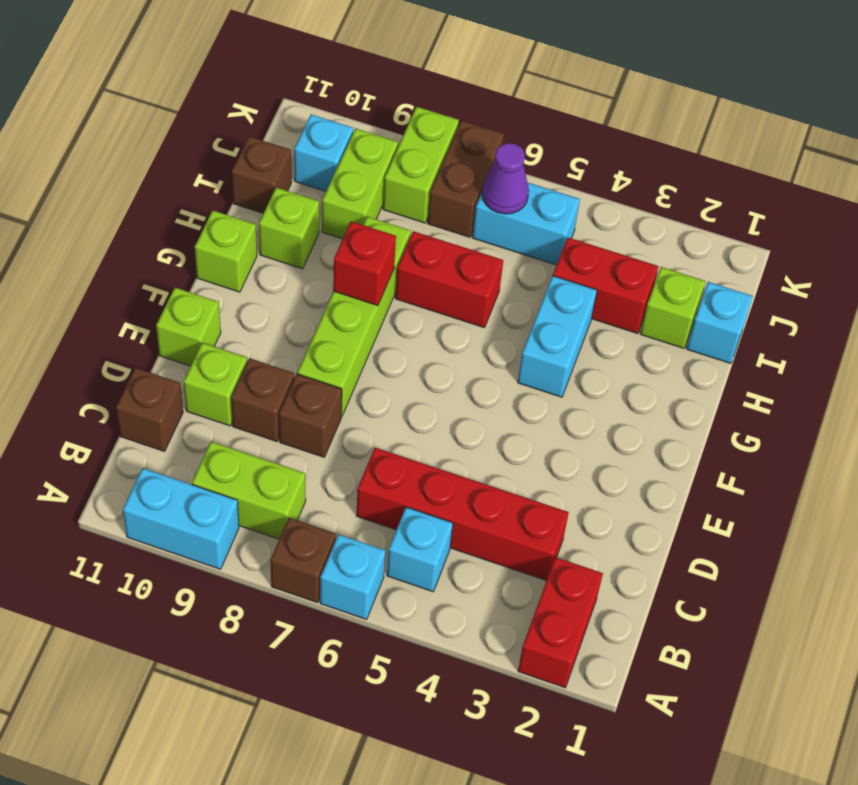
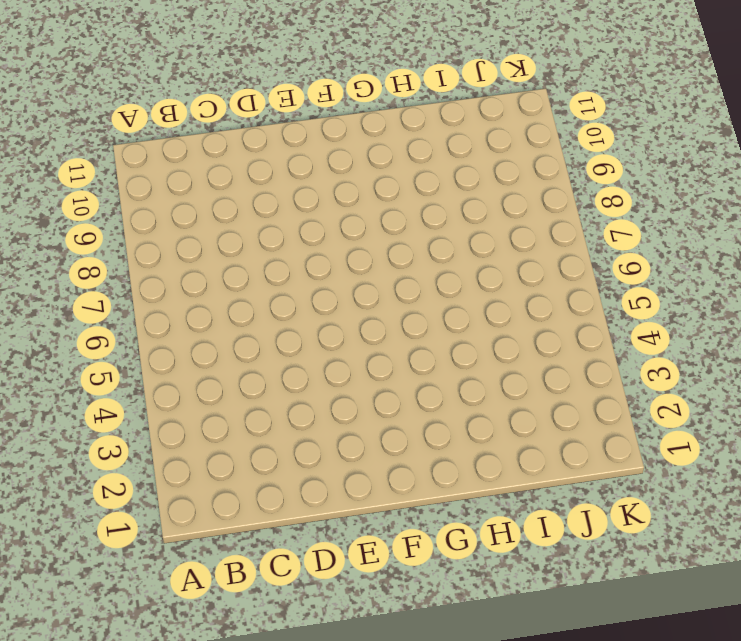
none -> red 1x2 brick [518,557,603,688]
none -> cyan 1x1 brick [320,534,385,619]
none -> brown 1x1 brick [270,518,336,603]

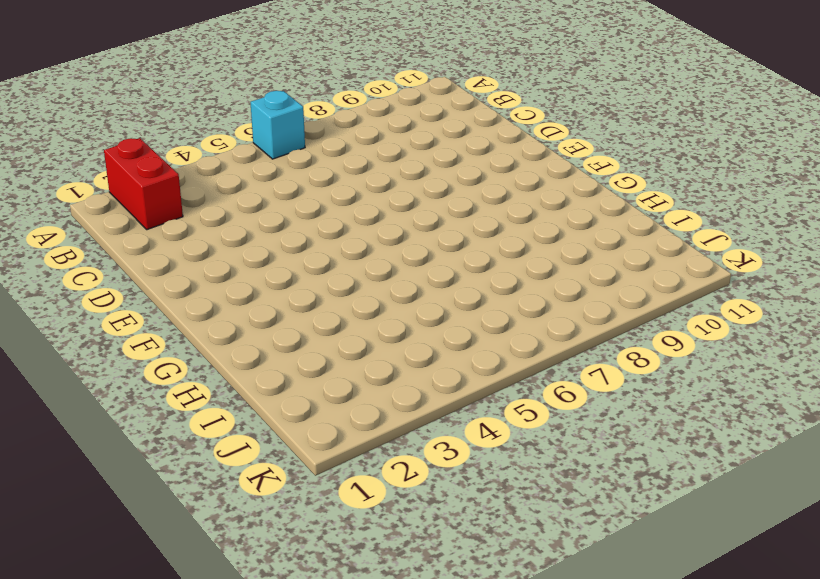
none -> brown 1x1 brick [270,518,336,603]
none -> cyan 1x2 brick [123,468,239,569]
none -> cyan 1x1 brick [387,507,453,592]

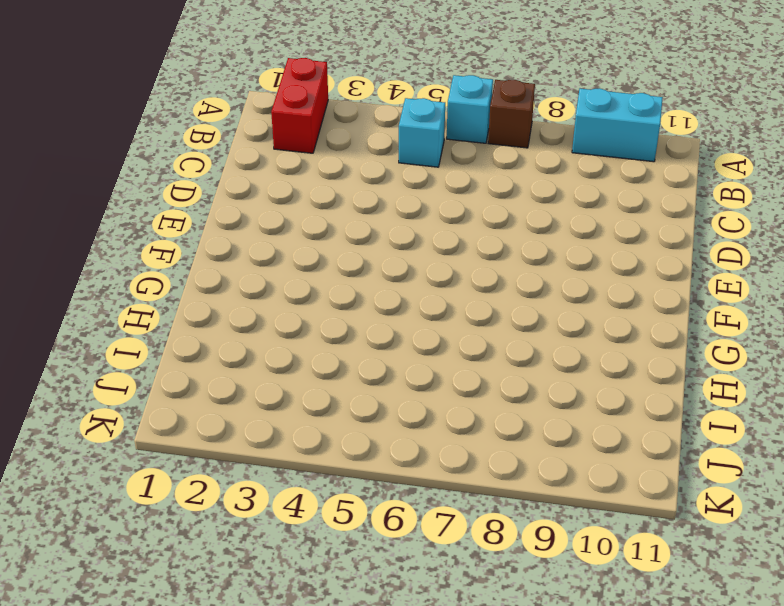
none -> lime 1x2 brick [192,442,306,539]
none -> red 1x4 brick [357,448,569,581]
none -> brown 1x1 brick [116,368,183,451]

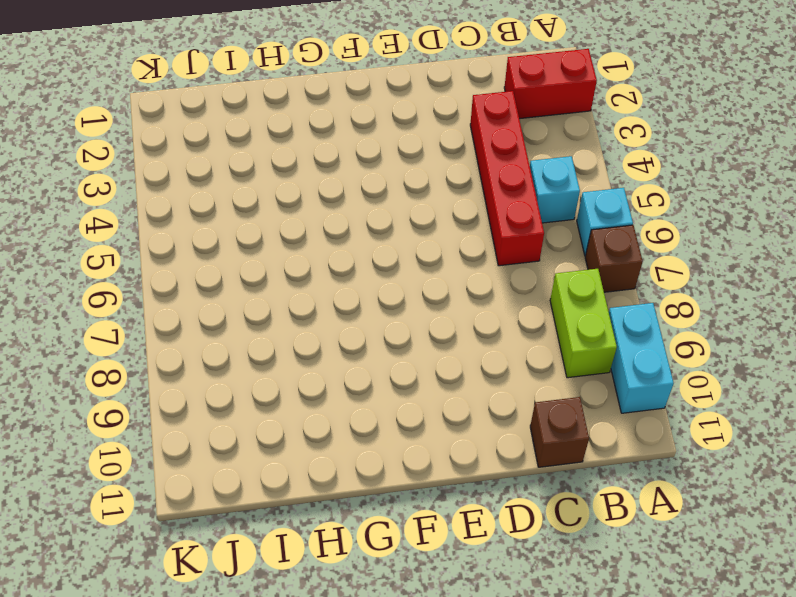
none -> brown 1x1 brick [279,374,342,457]
none -> brown 1x1 brick [231,358,294,442]
none -> lime 1x1 brick [184,343,247,426]

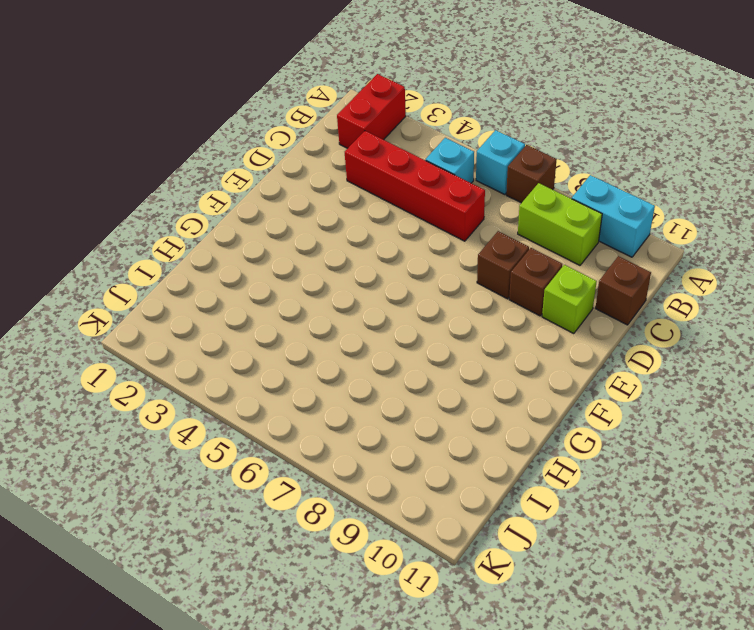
none -> lime 1x4 brick [297,217,411,416]
none -> lime 1x1 brick [156,288,221,366]
none -> cyan 1x2 brick [518,276,597,397]

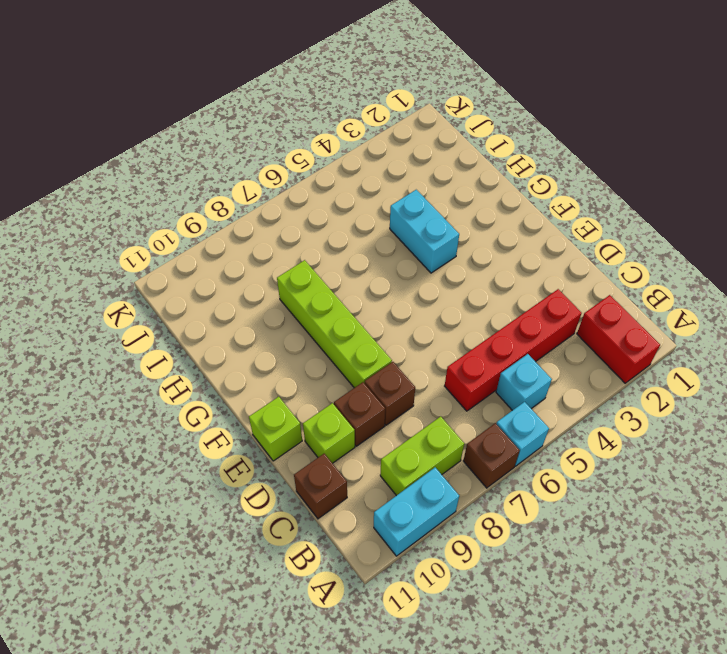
none -> lime 1x1 brick [195,210,257,292]
none -> red 1x2 brick [395,231,503,328]
none -> lime 1x1 brick [259,187,319,269]

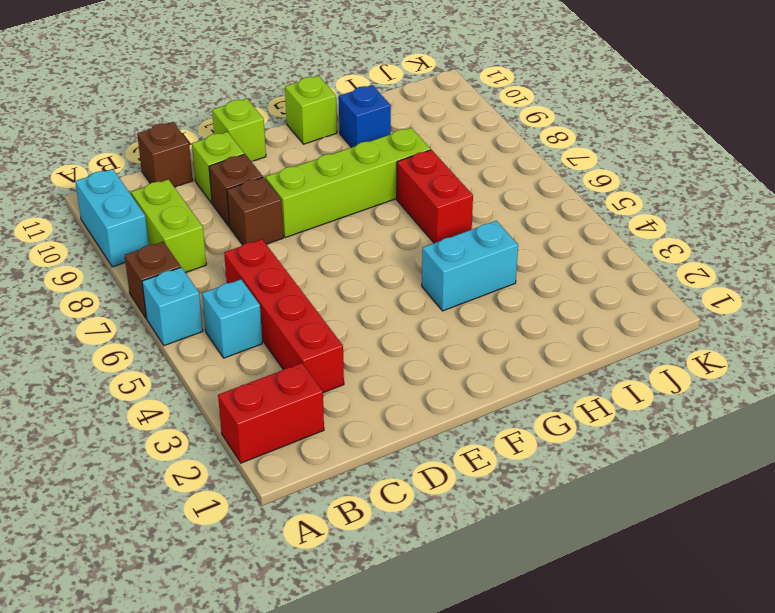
blue 1x1 brick [339,85,391,148] -> lime 1x1 brick [259,187,319,269]
none -> cyan 1x1 brick [687,282,753,363]
none -> lime 1x1 brick [640,267,705,348]
none -> red 1x2 brick [553,238,658,334]

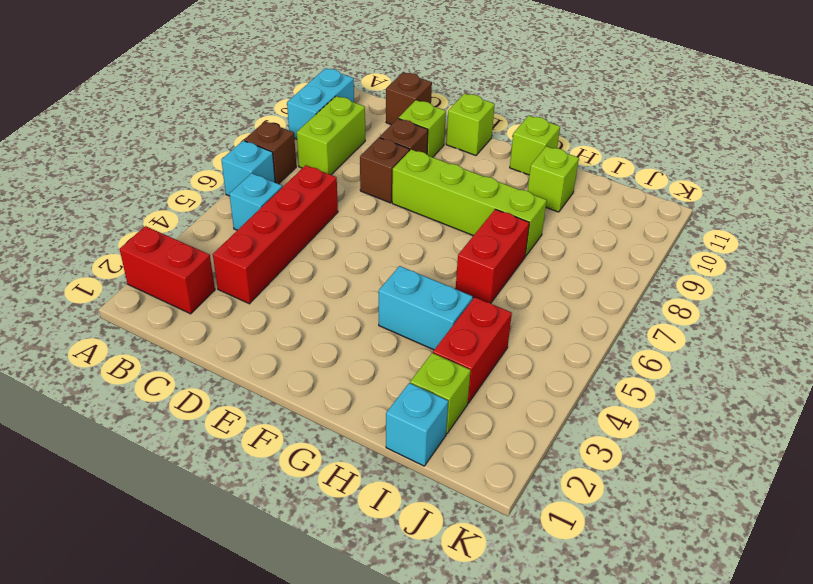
none -> lime 1x2 brick [322,128,398,239]
none -> brown 1x1 brick [232,136,292,213]
none -> cyan 1x2 brick [473,182,580,265]

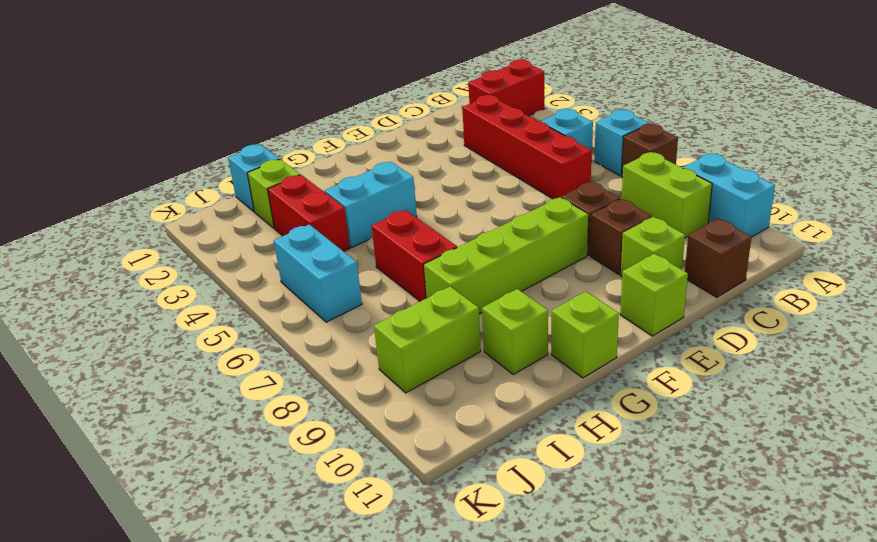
none -> brown 1x1 brick [232,136,292,213]
none -> brown 1x2 brick [428,121,504,237]
none -> lime 1x2 brick [383,107,459,223]

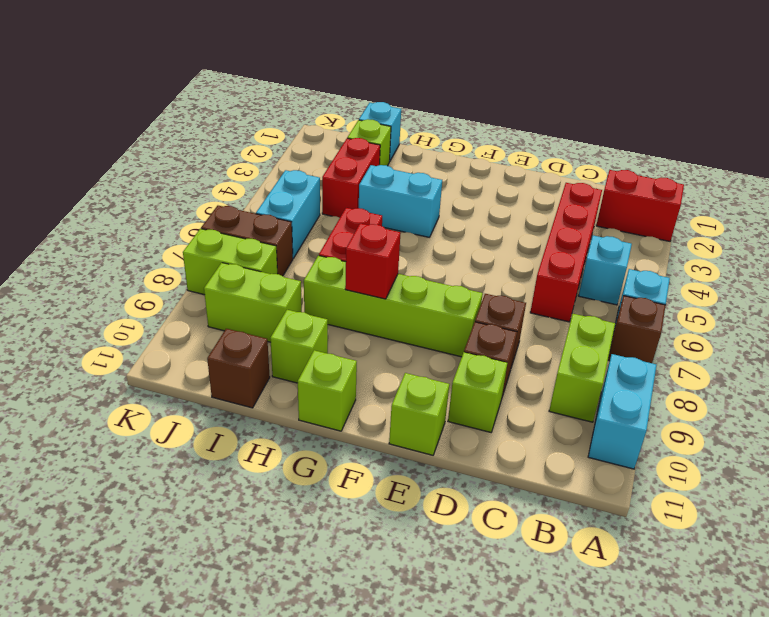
none -> brown 1x1 brick [116,368,183,451]
none -> cyan 1x1 brick [294,114,353,191]
none -> purple 1x1 cone [482,143,529,214]

